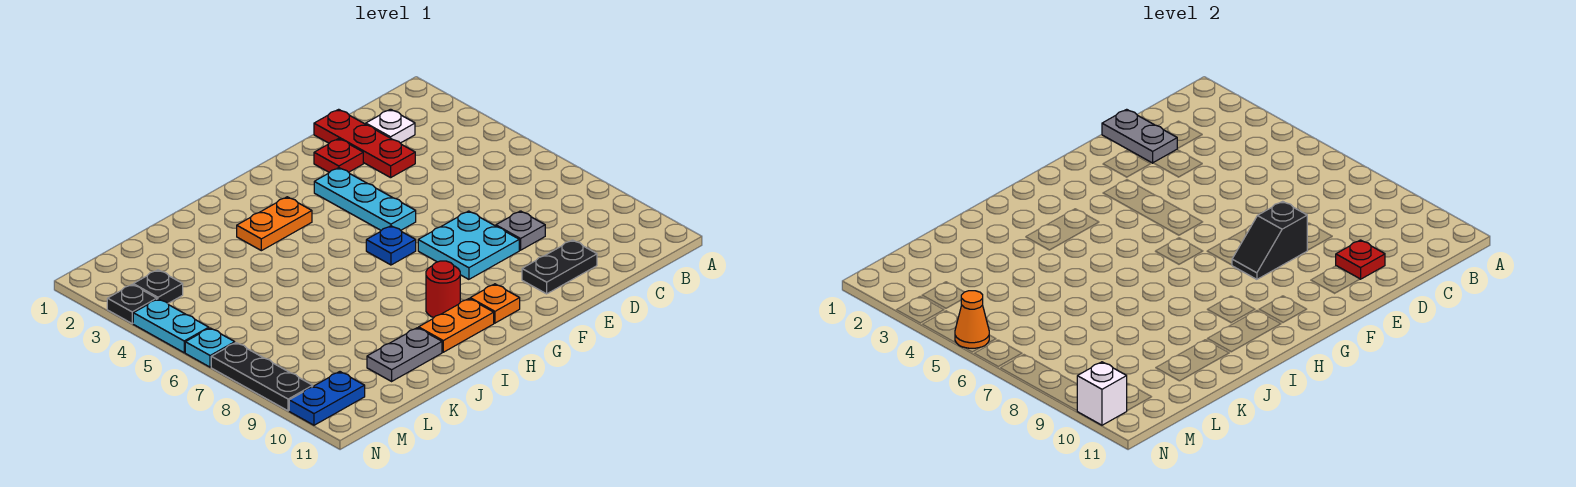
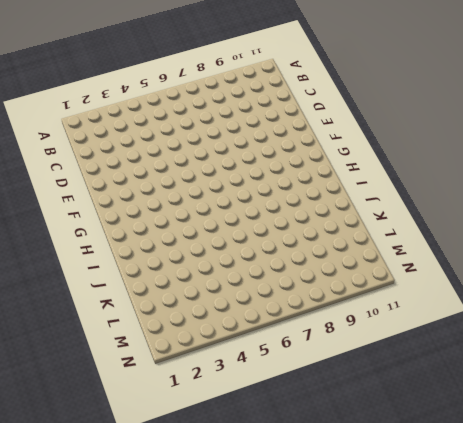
none -> white 1x1 plate [366,109,415,143]
none -> red 1x3 plate [314,109,415,178]
none -> grey 1x1 plate [496,211,545,250]

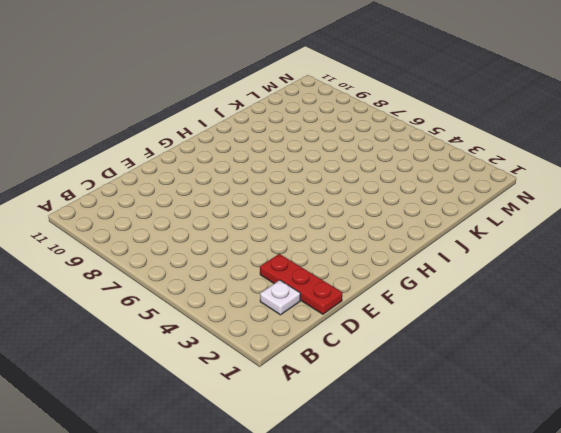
none -> grey 1x1 plate [496,211,545,250]
none -> black 1x2 plate [522,240,597,294]
none -> red 1x1 plate [314,139,363,172]

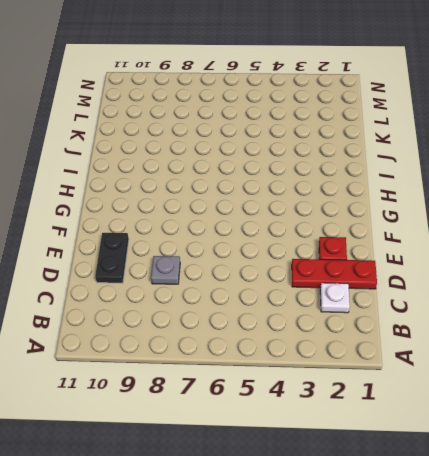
none -> cyan 2x2 plate [418,211,519,279]
none -> cyan 1x3 plate [314,168,416,230]
none -> blue 1x1 plate [366,226,416,265]

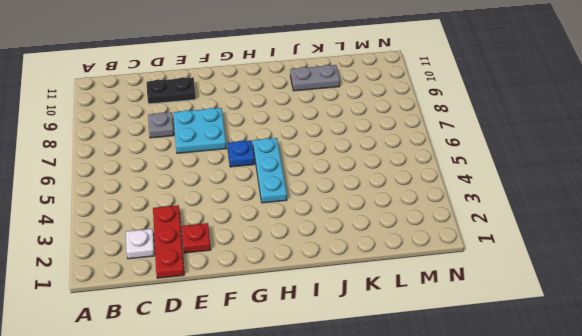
cyan 1x3 plate [253,138,287,203] -> cyan 1x3 plate moved to [314,168,416,230]
none -> orange 1x1 plate [470,284,520,323]
none -> orange 1x2 plate [237,197,312,251]
none -> red 1x1 round brick [426,261,460,318]

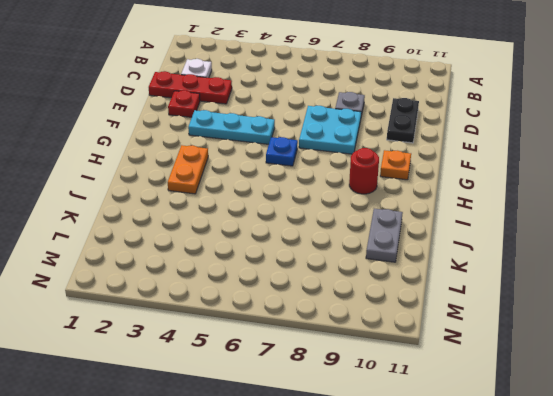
none -> orange 1x2 plate [419,299,494,352]
none -> black 1x1 plate [133,270,183,303]
none -> blue 1x2 plate [289,372,365,425]

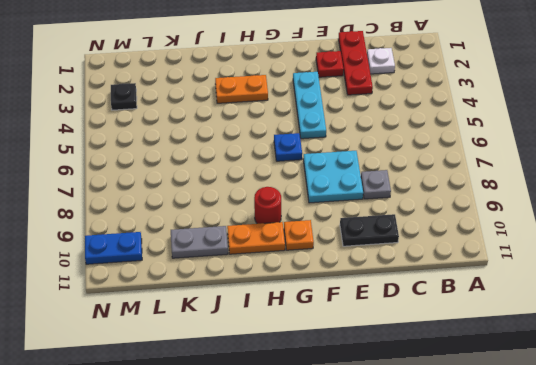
none -> black 1x1 plate [107,285,157,323]
none -> cyan 1x2 plate [133,299,209,353]
none -> cyan 1x1 plate [185,328,235,367]

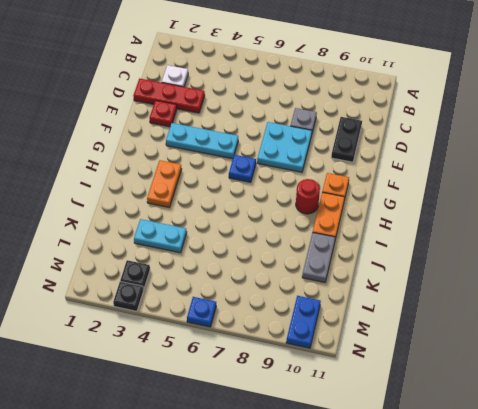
cyan 1x2 plate [134,219,187,253] -> cyan 1x2 plate moved to [133,299,209,353]
blue 1x1 plate [187,297,216,327] -> cyan 1x1 plate [185,328,235,367]
none -> black 1x3 plate [211,343,313,411]
none -> grey 1x2 plate [1102,109,1177,163]
none -> red 1x1 plate [1336,240,1385,279]

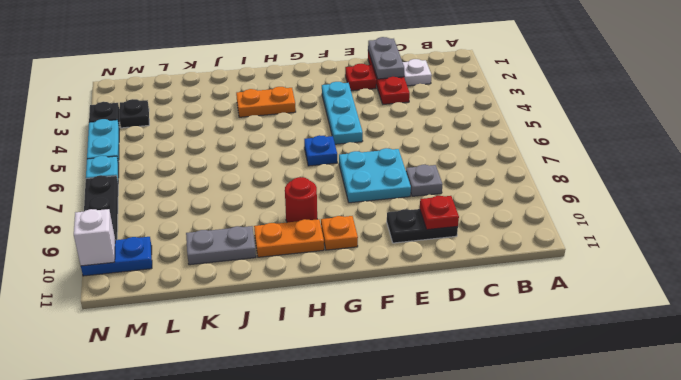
none -> black 1x2 slope [1232,201,1307,279]
none -> orange 1x1 cone [955,291,989,348]

